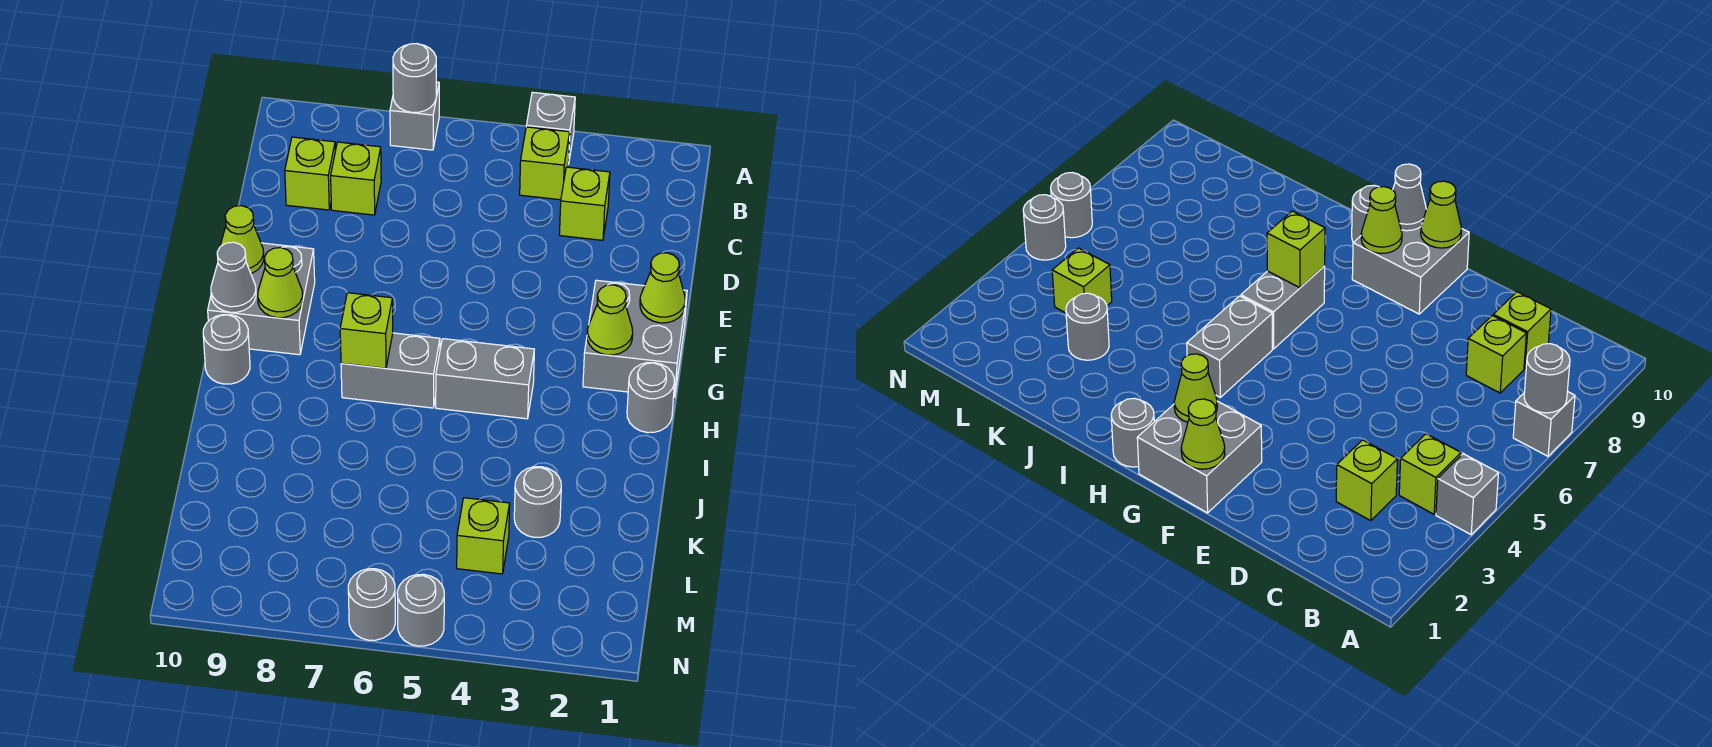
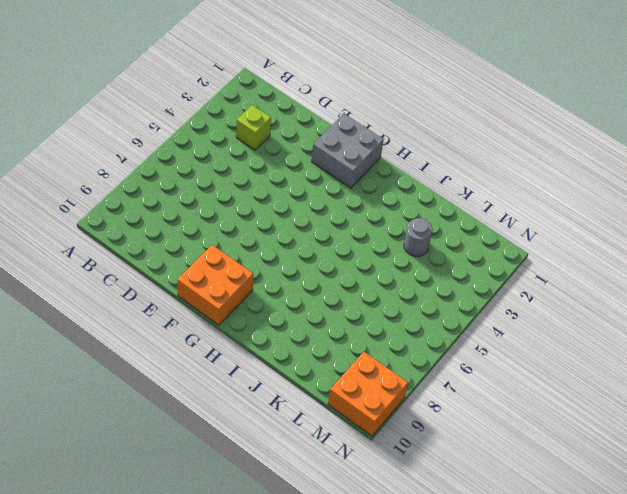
orange 2x2 brick [178,245,253,325] -> grey 2x2 brick [208,243,315,355]
orange 2x2 brick [328,352,408,436] -> none
none -> grey 1x1 brick [526,92,575,165]
none -> grey 1x1 brick [390,82,439,150]
none -> lime 1x1 brick [520,127,570,200]

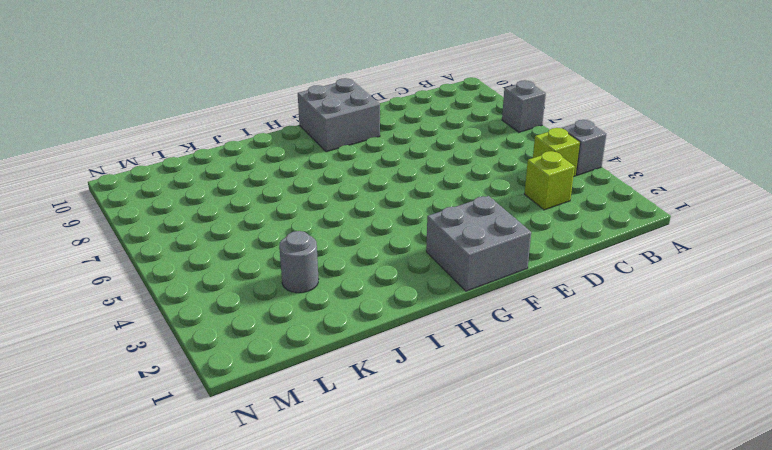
none -> lime 1x1 brick [331,142,381,215]
none -> lime 1x1 brick [285,137,335,210]
none -> grey 1x1 round brick [627,363,674,433]

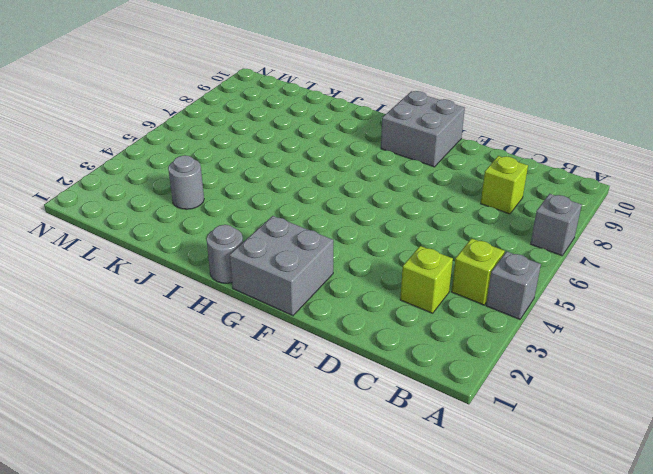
none -> lime 1x1 brick [285,137,335,210]
none -> grey 1x2 brick [436,339,534,419]
none -> grey 1x2 brick [341,333,440,408]

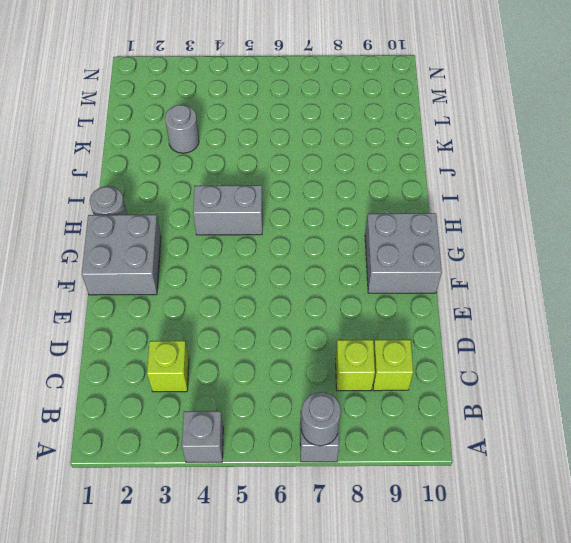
none -> lime 1x1 brick [520,127,570,200]
none -> grey 1x2 brick [341,333,440,408]
none -> grey 1x1 round brick [203,315,250,384]

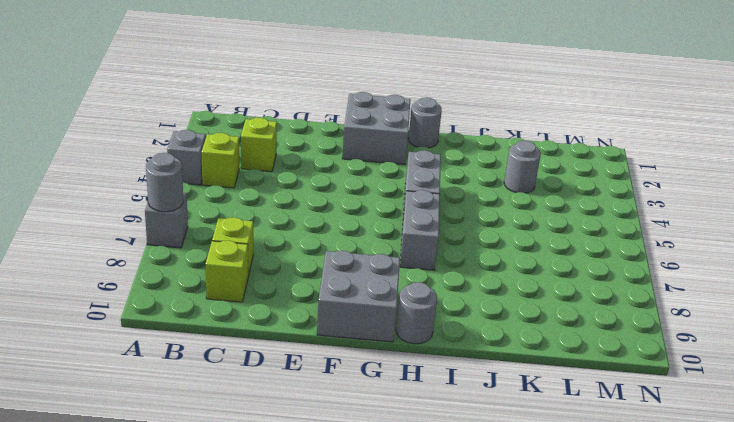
none -> lime 1x1 brick [457,498,510,574]
none -> grey 1x1 round brick [397,574,444,646]
none -> grey 1x1 round brick [348,569,395,640]

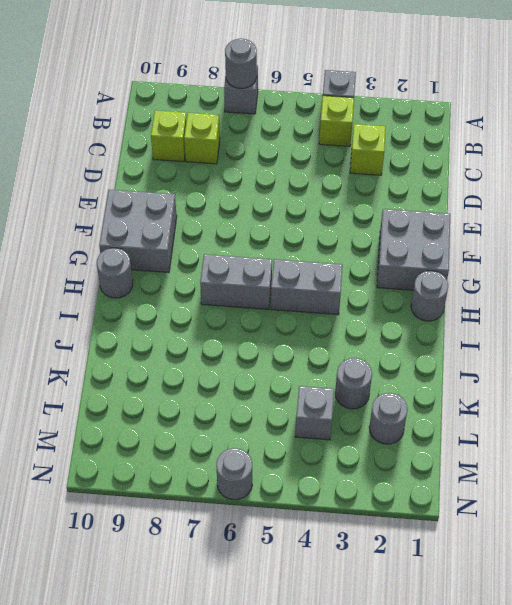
grey 1x1 round brick [369,393,408,444] -> grey 1x1 round brick moved to [397,574,444,646]
grey 1x1 brick [295,386,334,440] -> lime 1x1 brick [457,498,510,574]
none -> lime 1x1 cone [640,253,685,323]
none -> lime 1x1 cone [220,206,264,274]
none -> lime 1x1 cone [587,285,633,355]

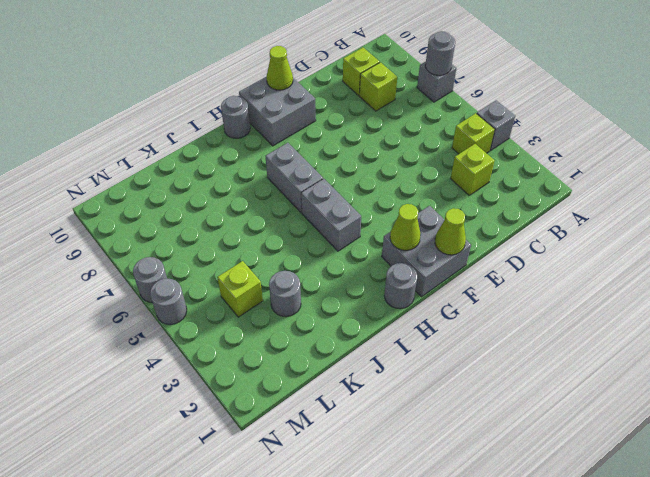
none -> lime 1x1 cone [258,248,303,318]
none -> grey 1x1 cone [211,242,256,312]
none -> lime 1x1 brick [340,293,393,368]

